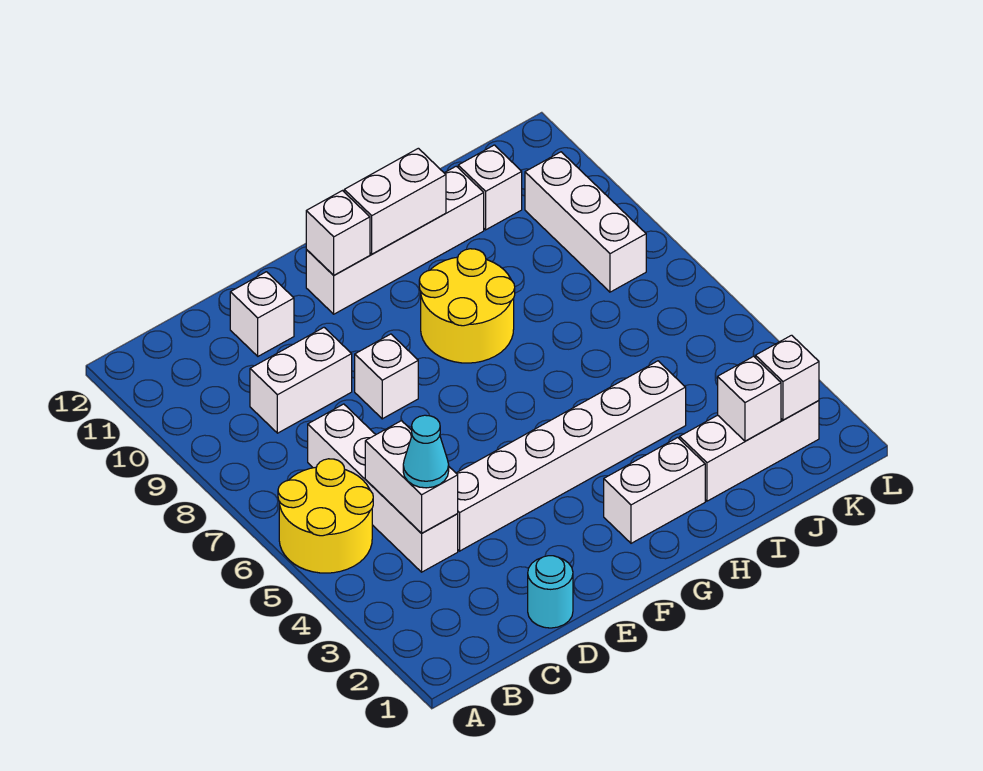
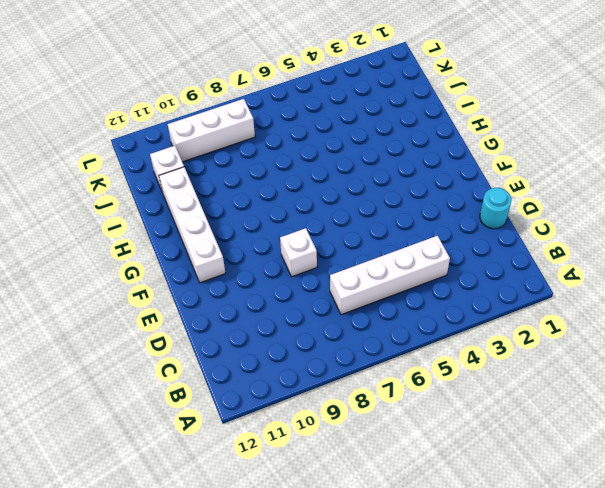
none -> yellow 2x2 round brick [278,459,373,573]
none -> white 1x2 brick [250,328,352,433]
none -> white 1x6 brick [456,361,686,551]

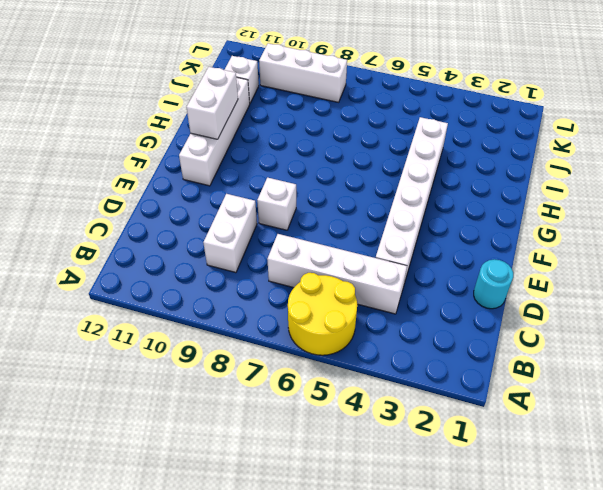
none -> white 1x1 brick [230,272,294,356]
none -> white 1x2 brick [604,438,705,543]
none -> yellow 2x2 round brick [419,249,515,363]

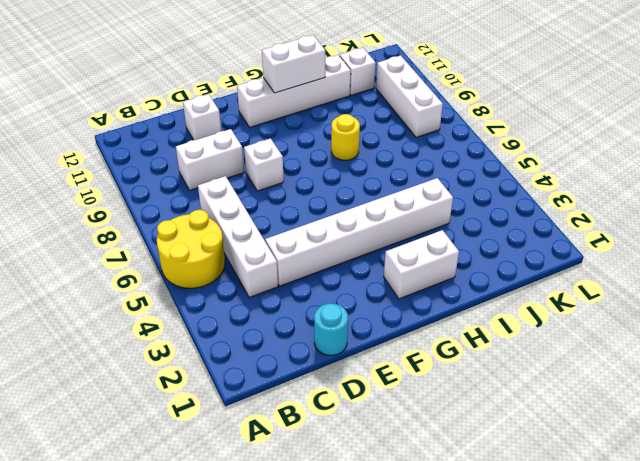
yellow 1x1 round brick [331,114,360,160] -> yellow 2x2 round brick [419,249,515,363]
none -> white 1x3 brick [680,400,819,501]
none -> white 1x2 brick [365,421,458,533]
none -> white 1x1 brick [306,191,370,275]

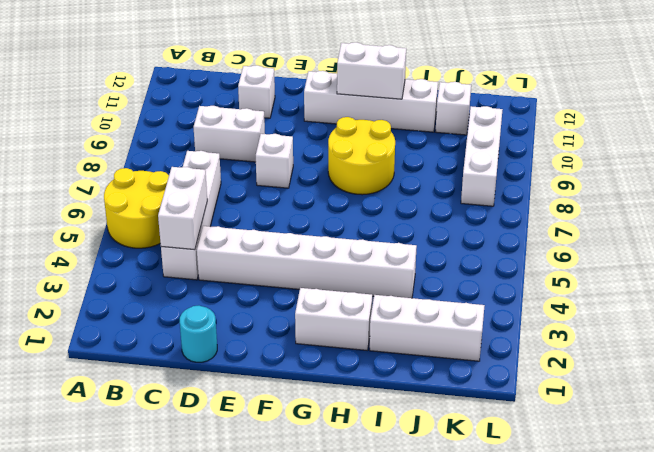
none -> white 1x1 brick [306,191,370,275]
none -> white 1x1 brick [718,356,781,441]
none -> white 1x1 brick [756,335,819,420]

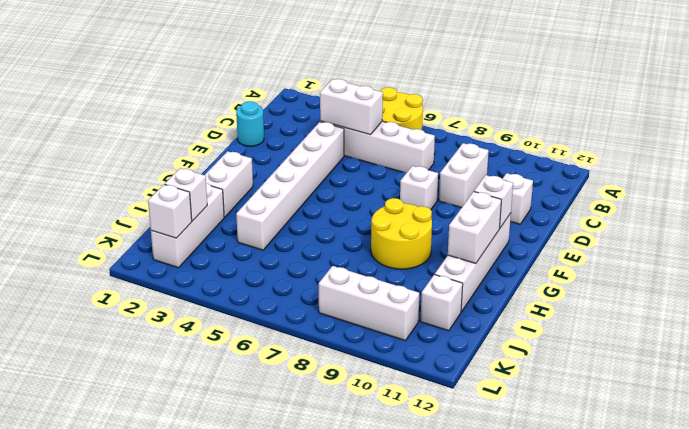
none -> cyan 1x1 cone [403,415,449,488]

